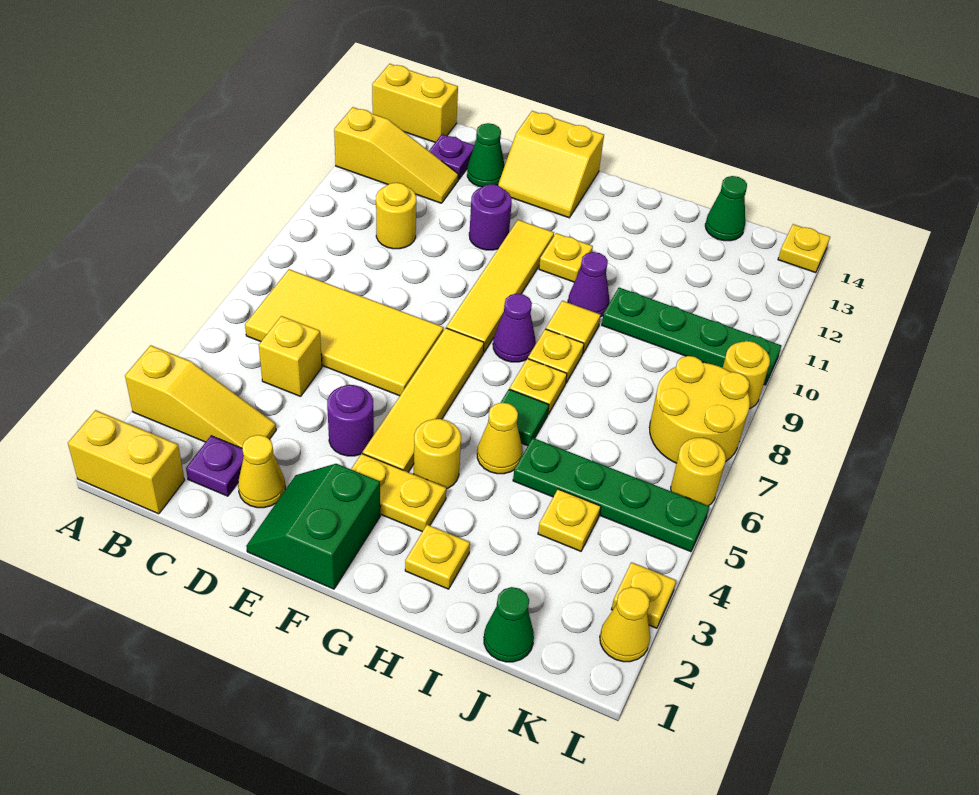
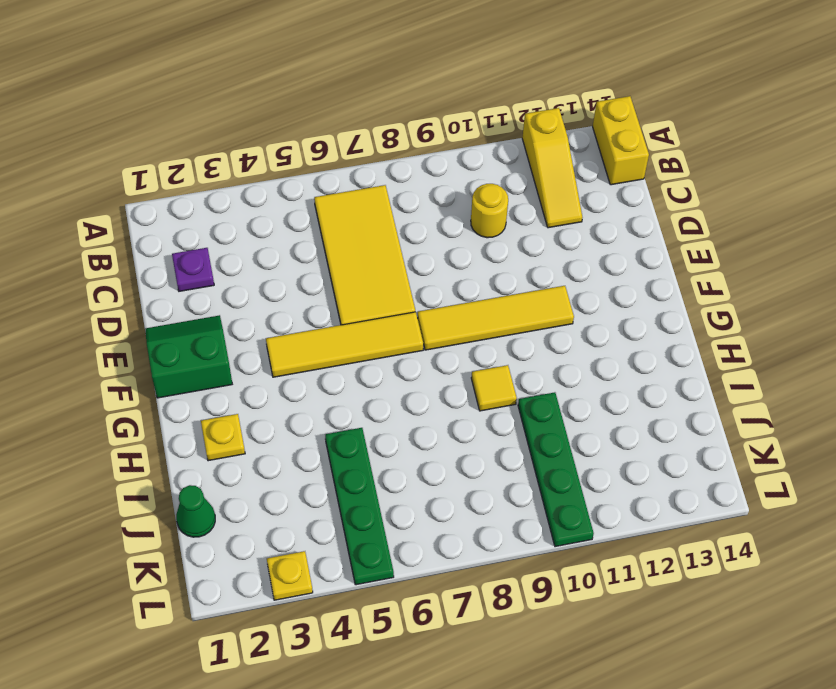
none -> yellow 1x2 brick [68,410,184,514]
none -> yellow 1x3 slope [125,345,276,448]
none -> yellow 1x1 brick [259,316,322,396]
none -> purple 1x1 plate [429,134,475,179]

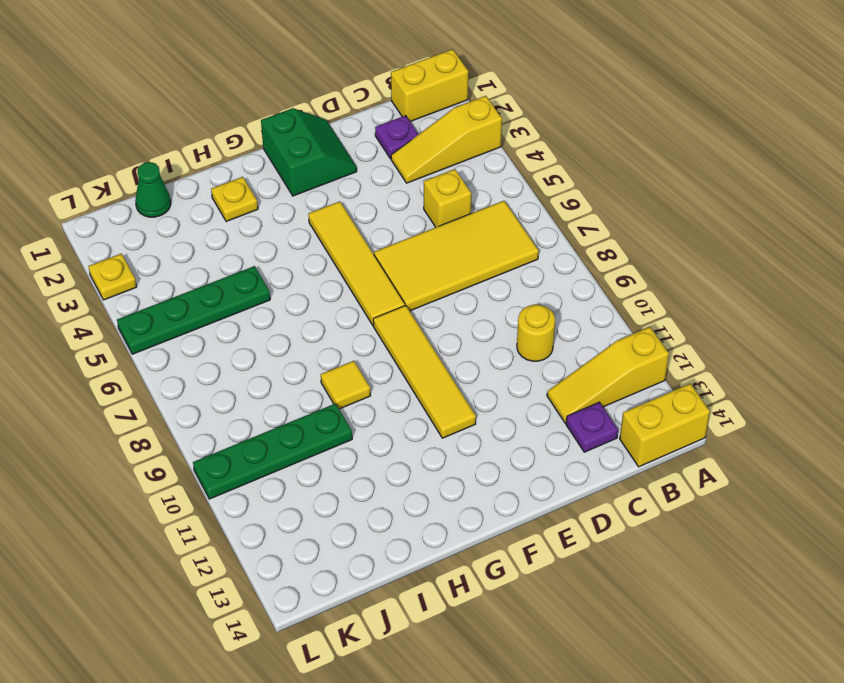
none -> yellow 1x1 cone [238,435,285,508]
none -> green 1x1 cone [467,123,505,187]
none -> purple 1x1 round brick [327,385,374,456]
none -> purple 1x1 round brick [469,184,512,250]

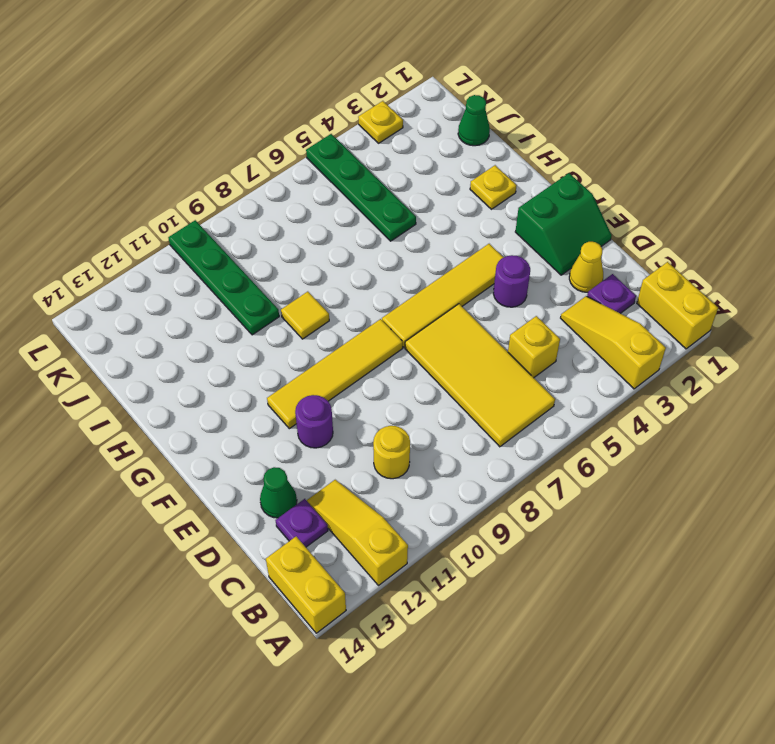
none -> yellow 2x2 slope [498,111,604,218]
none -> yellow 1x2 plate [351,454,446,532]
none -> yellow 1x1 round brick [414,419,461,489]
none -> purple 1x1 cone [493,294,536,362]

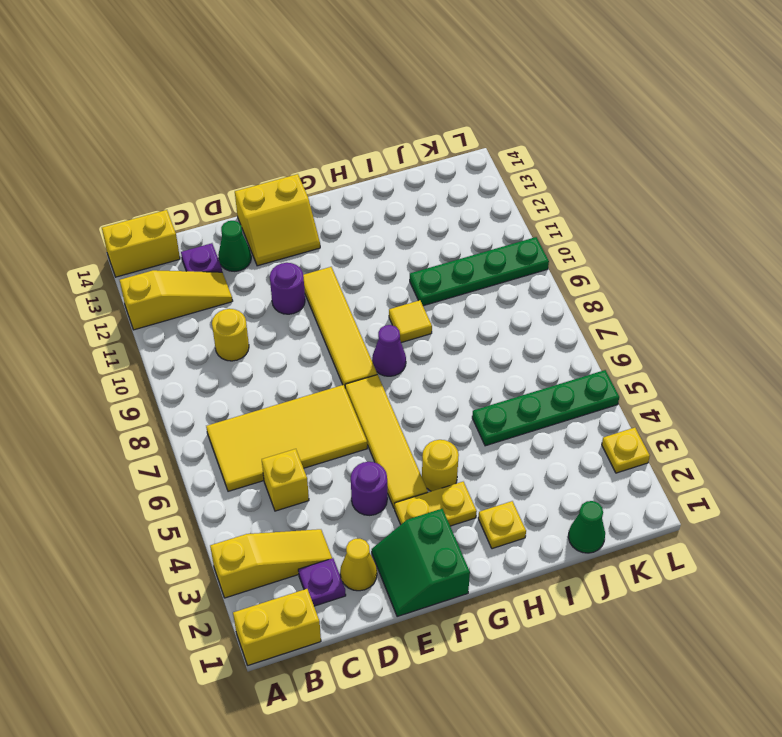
none -> yellow 1x1 plate [539,233,593,282]
none -> yellow 1x1 cone [477,403,523,474]
none -> green 1x1 tile [501,389,549,446]
none -> yellow 1x1 plate [510,359,567,414]

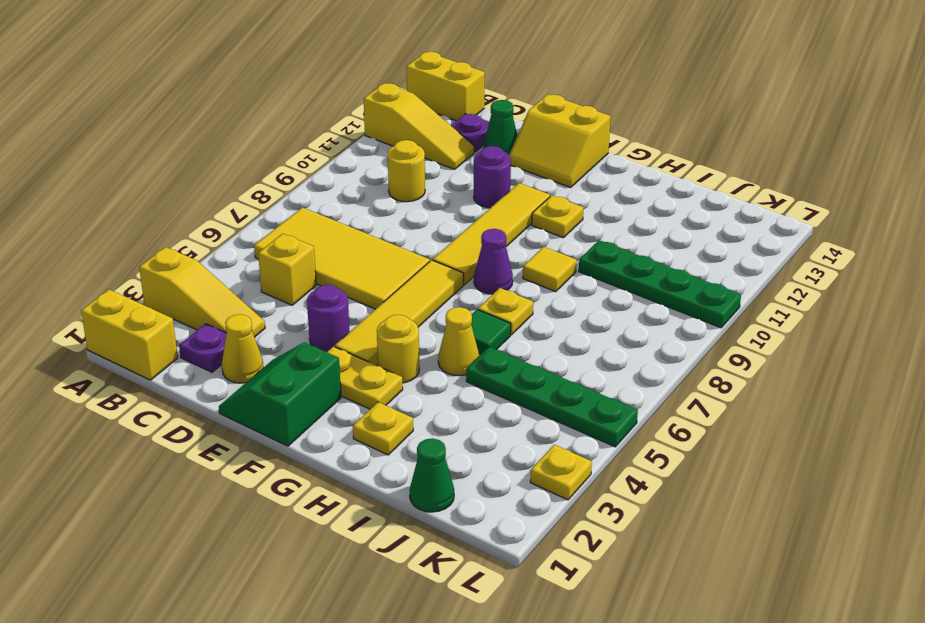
none -> yellow 1x1 plate [528,329,584,383]
none -> purple 1x1 cone [568,252,610,317]
none -> yellow 1x1 plate [538,489,601,551]
none -> green 1x1 cone [705,176,747,241]

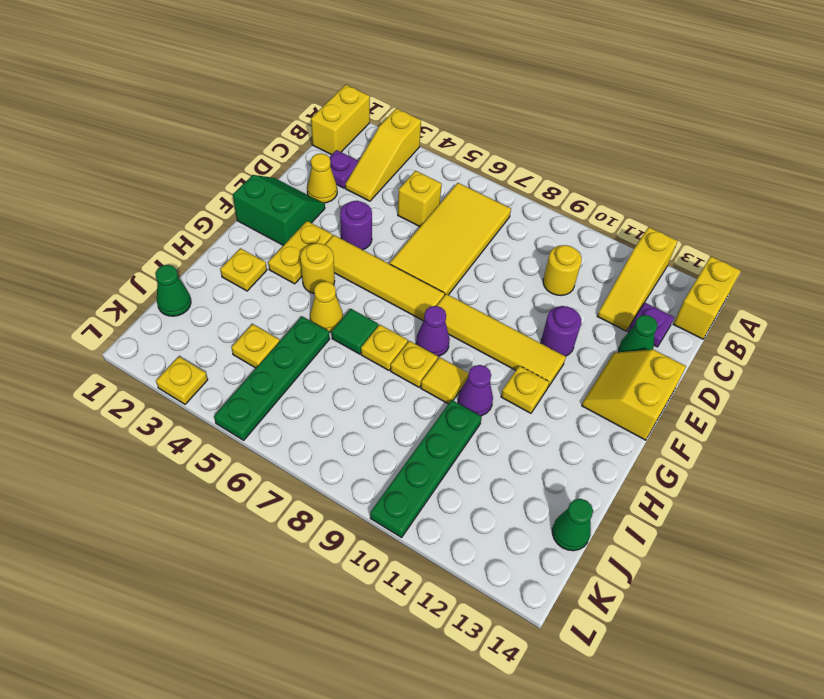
none -> yellow 2x2 round brick [649,356,750,463]
none -> yellow 1x1 cone [600,587,650,662]
none -> yellow 1x1 round brick [671,438,726,506]
none -> yellow 1x1 round brick [723,341,770,409]

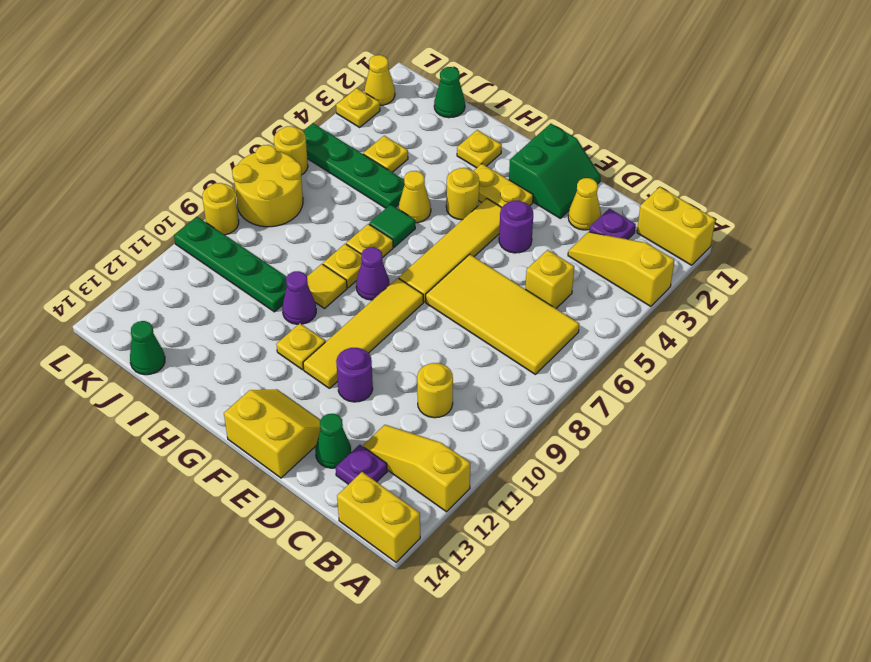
none -> yellow 1x1 plate [778,224,830,273]

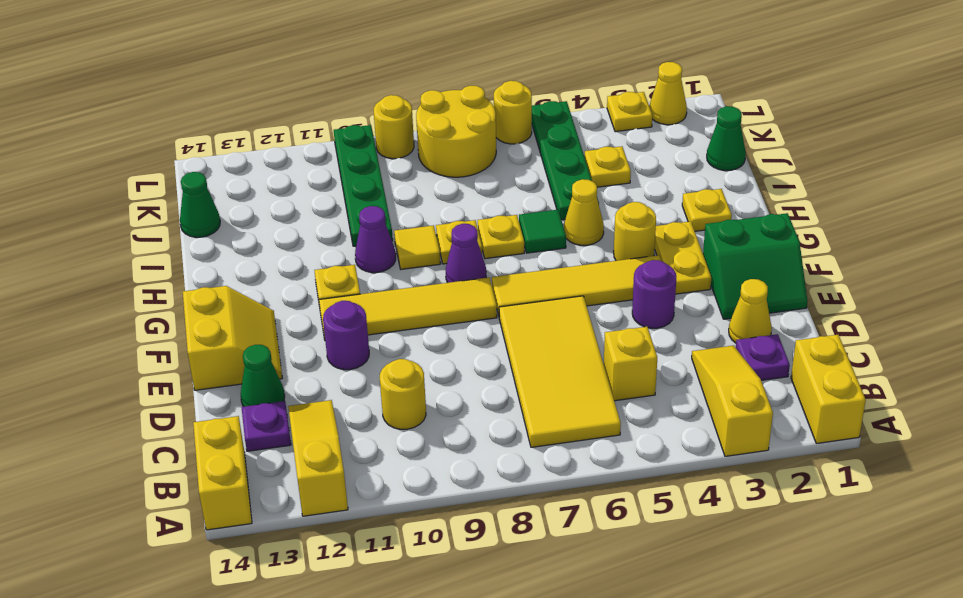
none -> yellow 1x1 plate [778,224,830,273]

